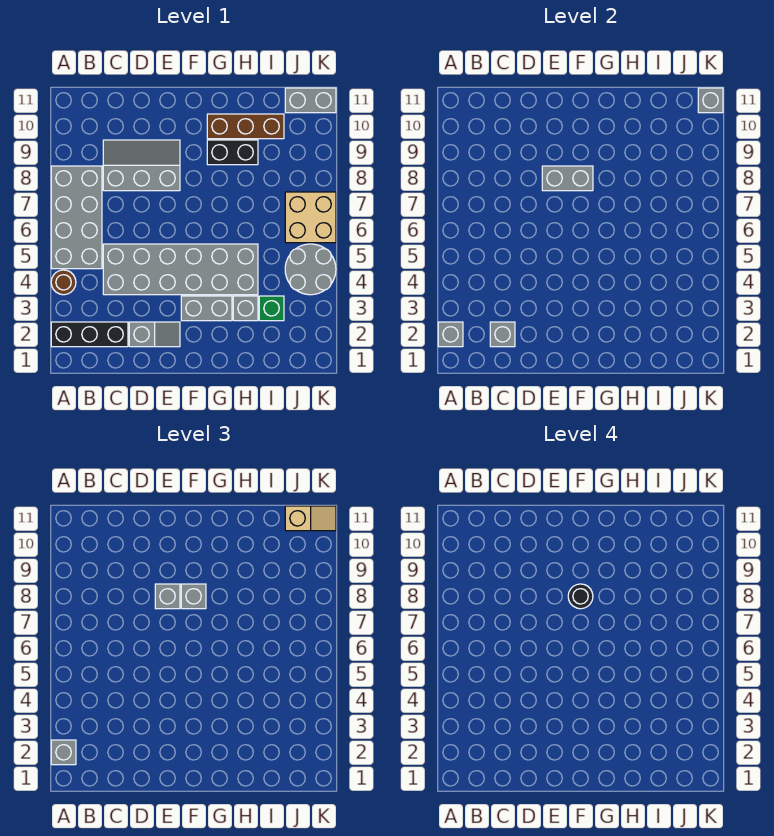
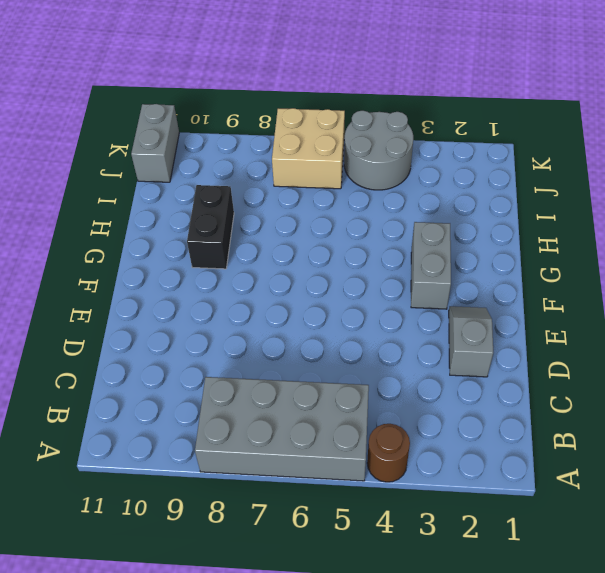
none -> black 1x3 brick [51,322,128,347]
none -> grey 2x6 brick [103,244,258,295]
none -> grey 2x3 slope [103,140,180,191]

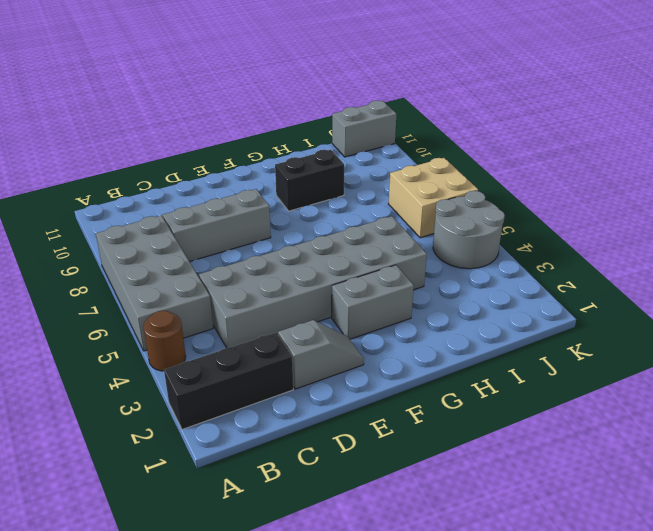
none -> brown 1x3 brick [207,114,284,139]
none -> grey 1x1 brick [233,296,258,321]
none -> green 1x1 brick [259,296,284,321]

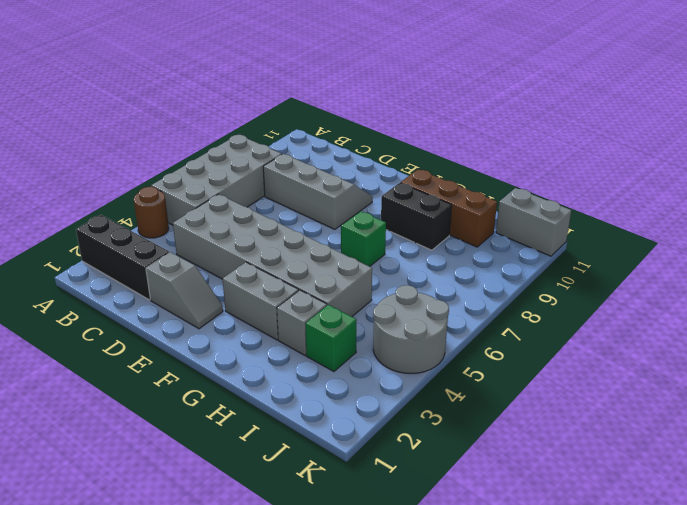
green 1x1 brick [341,211,386,267] -> none
none -> tan 2x2 brick [285,192,336,243]
none -> grey 1x1 brick [438,322,463,347]
none -> grey 1x1 brick [490,322,515,347]

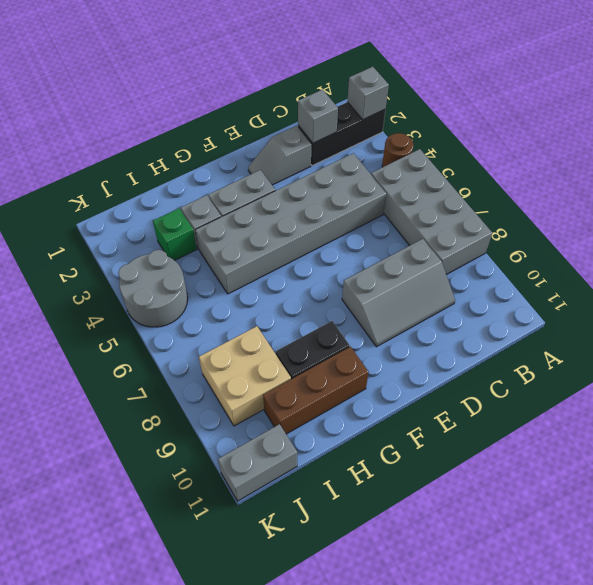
tan 2x2 brick [199,326,291,426] -> tan 2x2 brick moved to [285,192,336,243]
none -> grey 1x2 brick [542,166,593,191]
none -> grey 1x1 brick [698,88,723,113]
none -> grey 1x1 brick [51,740,76,765]

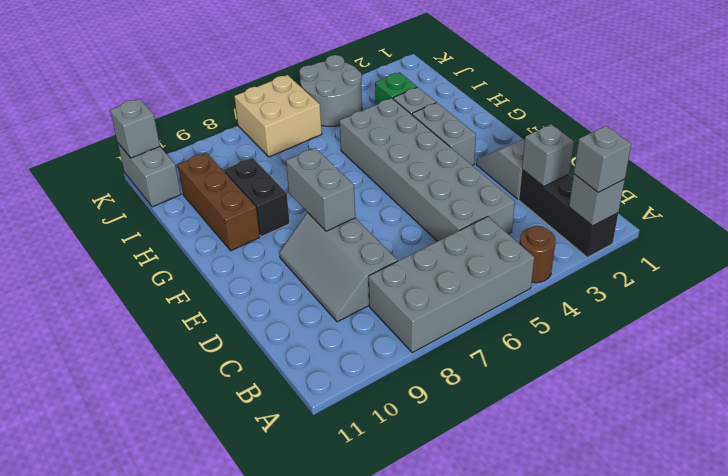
none -> grey 1x1 brick [155,584,180,609]
none -> grey 1x1 brick [181,584,206,609]
none -> tan 1x2 slope [285,506,336,531]

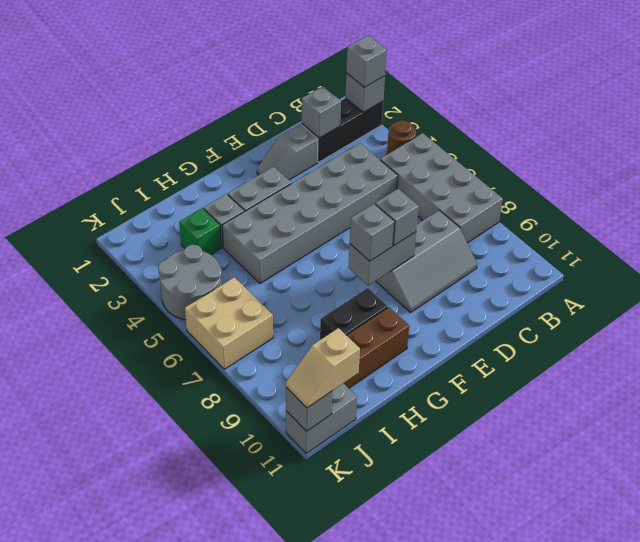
none -> black 1x1 round brick [568,584,593,609]

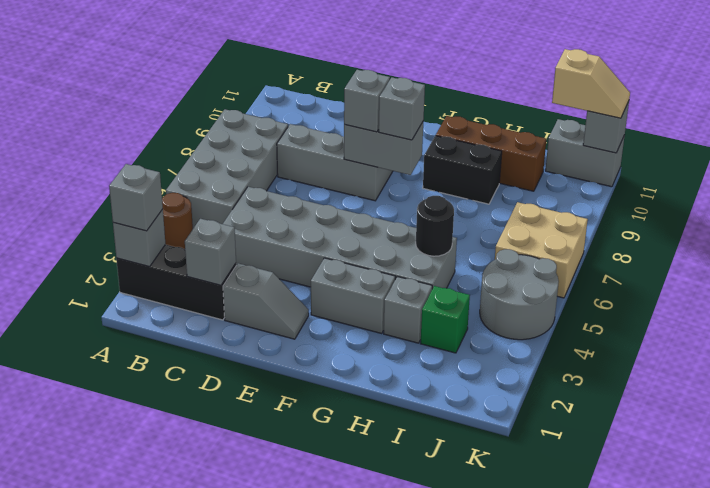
black 1x1 round brick [416,196,454,256] -> black 1x1 round brick moved to [568,584,593,609]

